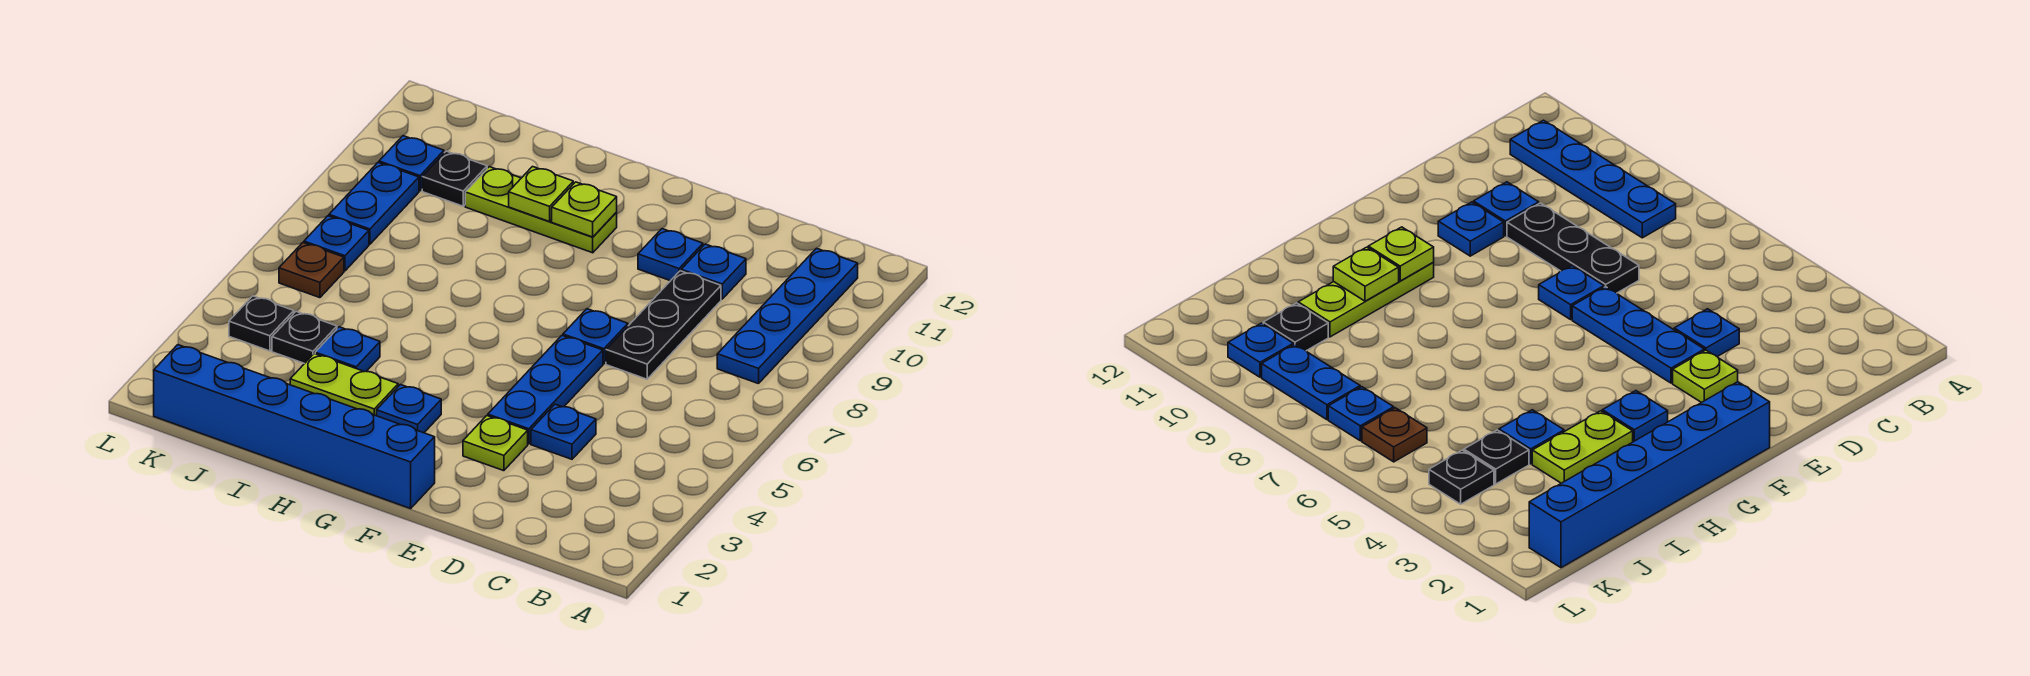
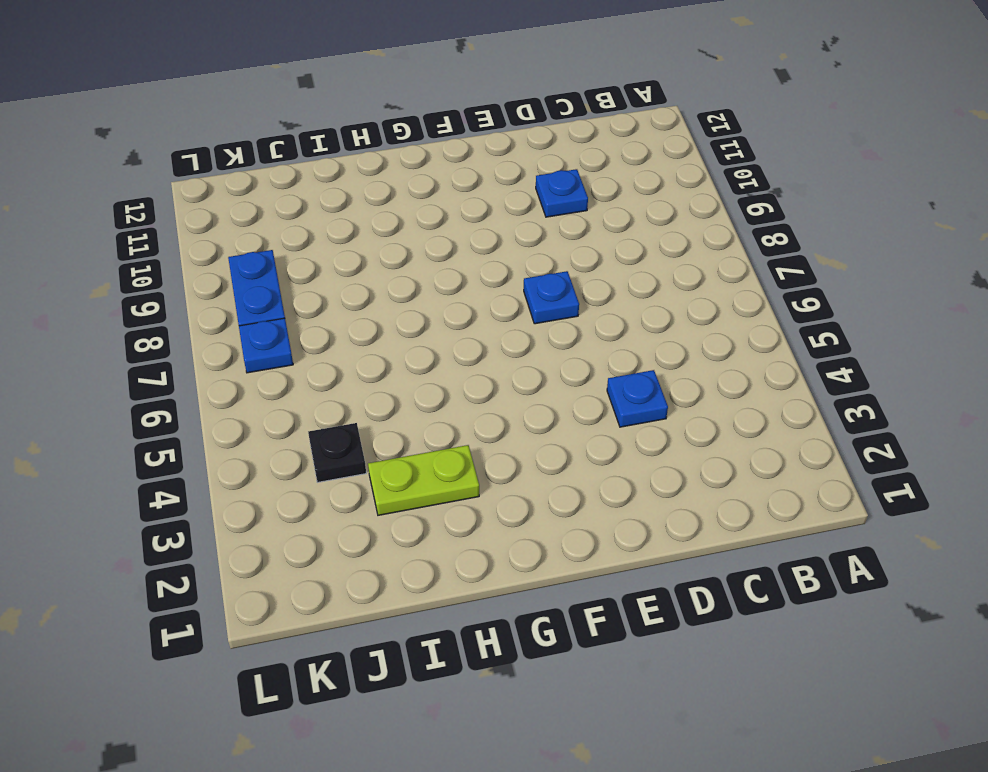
none -> blue 1x4 plate [717,248,858,384]
none -> black 1x3 plate [606,271,721,379]
none -> lime 1x1 plate [463,416,528,471]

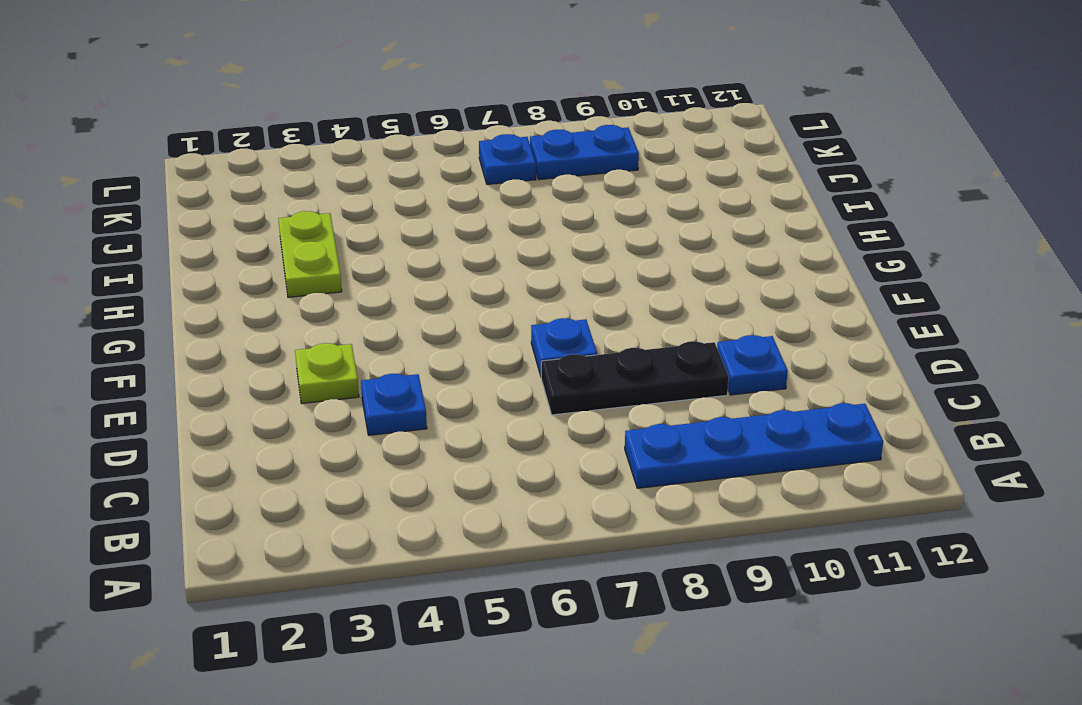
none -> blue 1x3 plate [488,336,603,444]
none -> blue 1x1 plate [638,229,703,281]
none -> blue 1x6 brick [154,345,435,509]

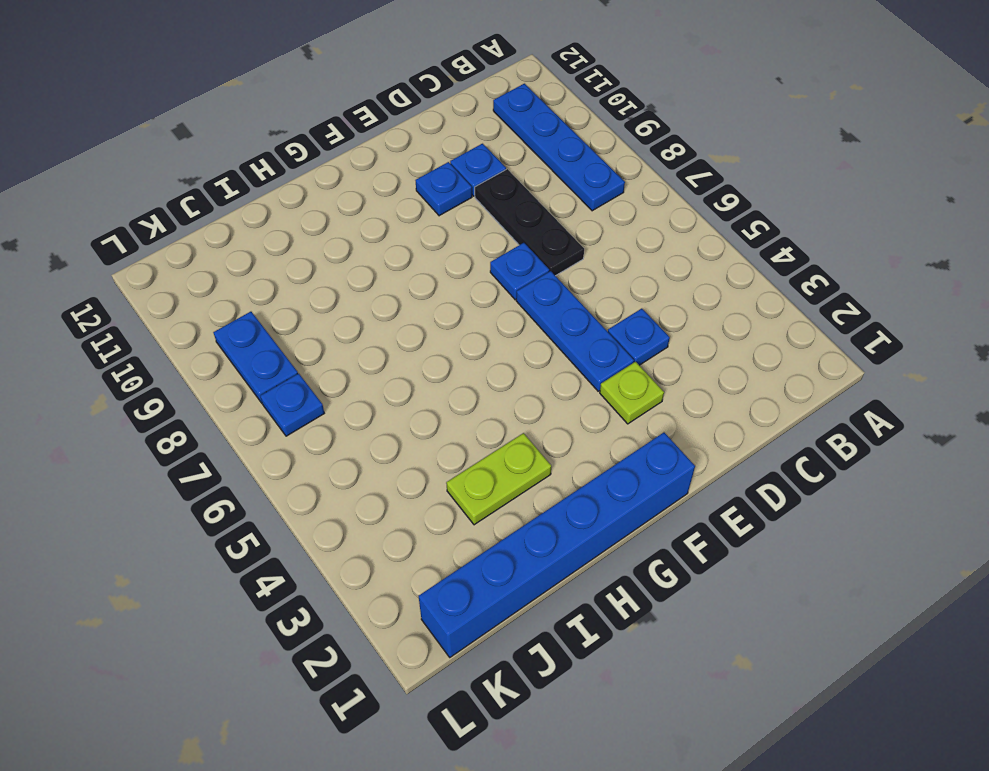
none -> blue 1x1 plate [377,384,441,433]
none -> lime 1x3 plate [465,167,617,253]
none -> blue 1x1 plate [315,327,380,372]

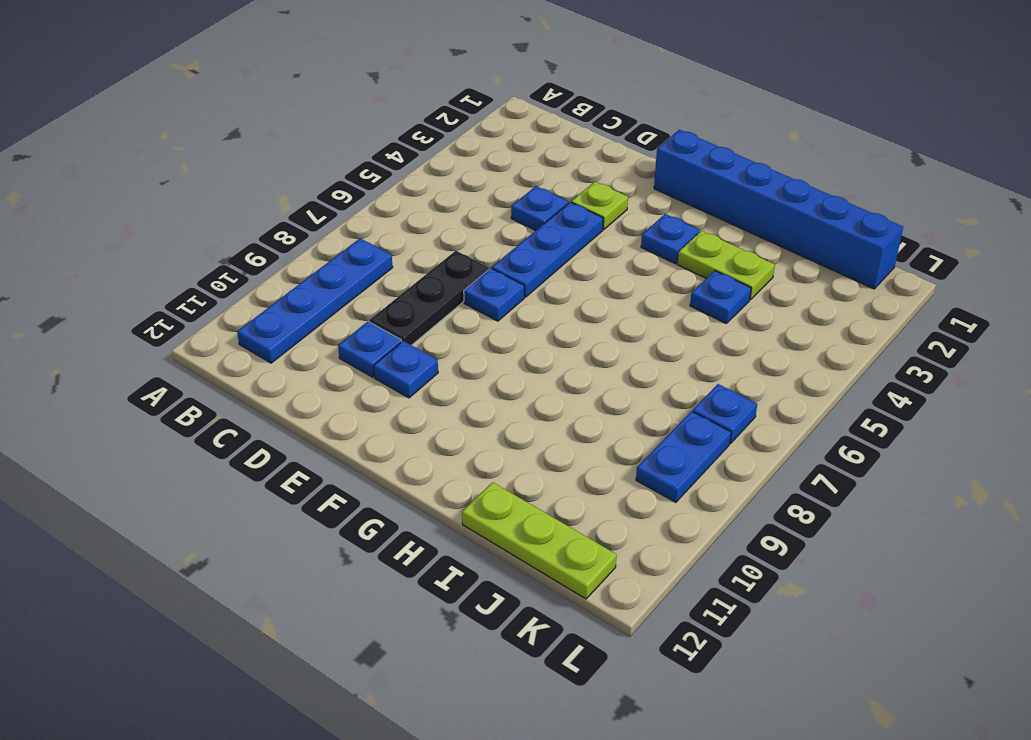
lime 1x3 plate [462,482,617,599] -> lime 1x3 plate moved to [465,167,617,253]
none -> black 1x1 plate [272,311,337,364]
none -> black 1x1 plate [422,151,487,206]
none -> black 1x1 plate [229,296,294,351]

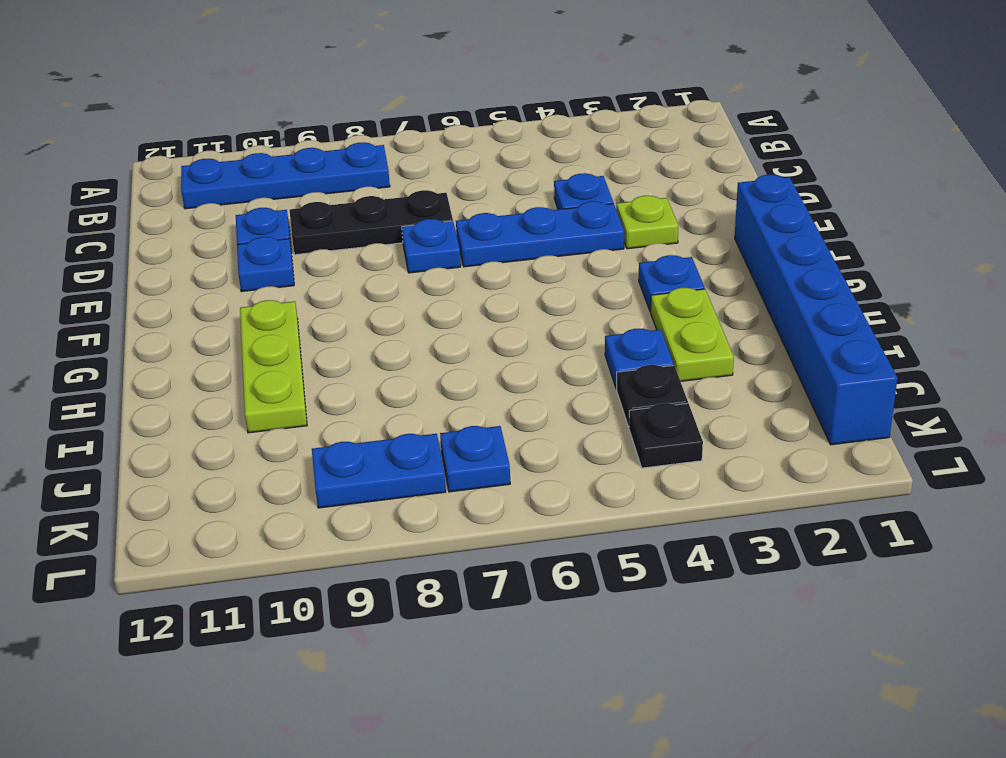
none -> black 1x1 plate [422,151,487,206]
none -> brown 1x1 plate [279,243,344,298]
none -> blue 1x1 plate [379,136,444,191]

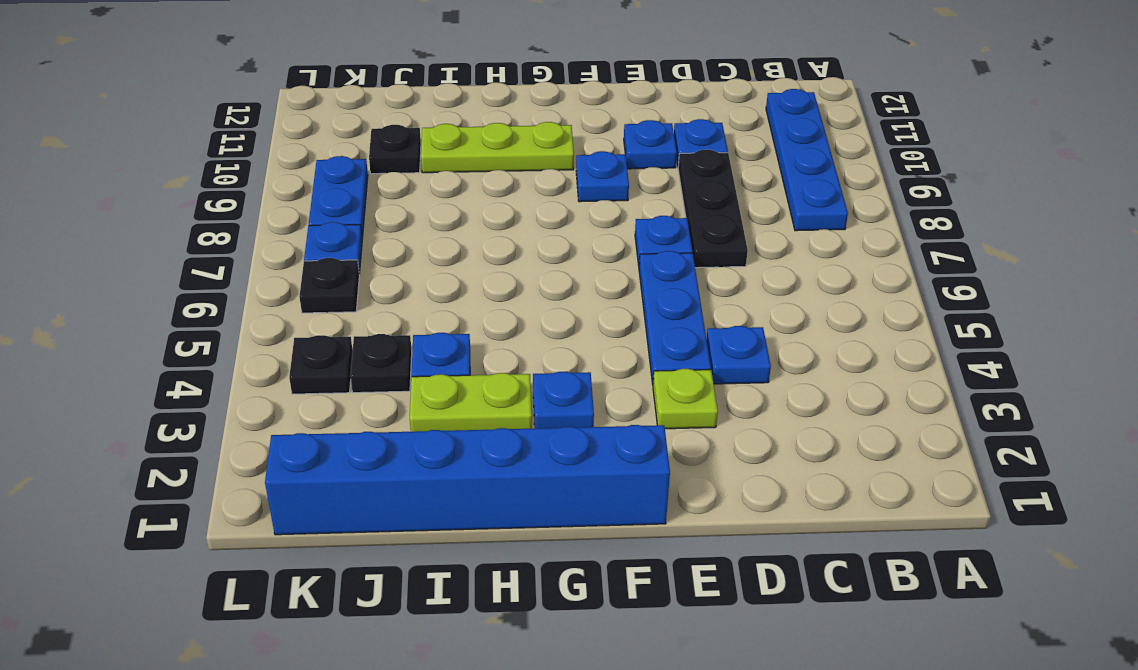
blue 1x1 plate [576,151,629,202] -> blue 1x1 plate moved to [379,136,444,191]
black 1x1 plate [299,258,359,313] -> brown 1x1 plate [279,243,344,298]
none -> lime 1x1 plate [552,182,617,237]
none -> lime 1x1 plate [509,167,573,222]

